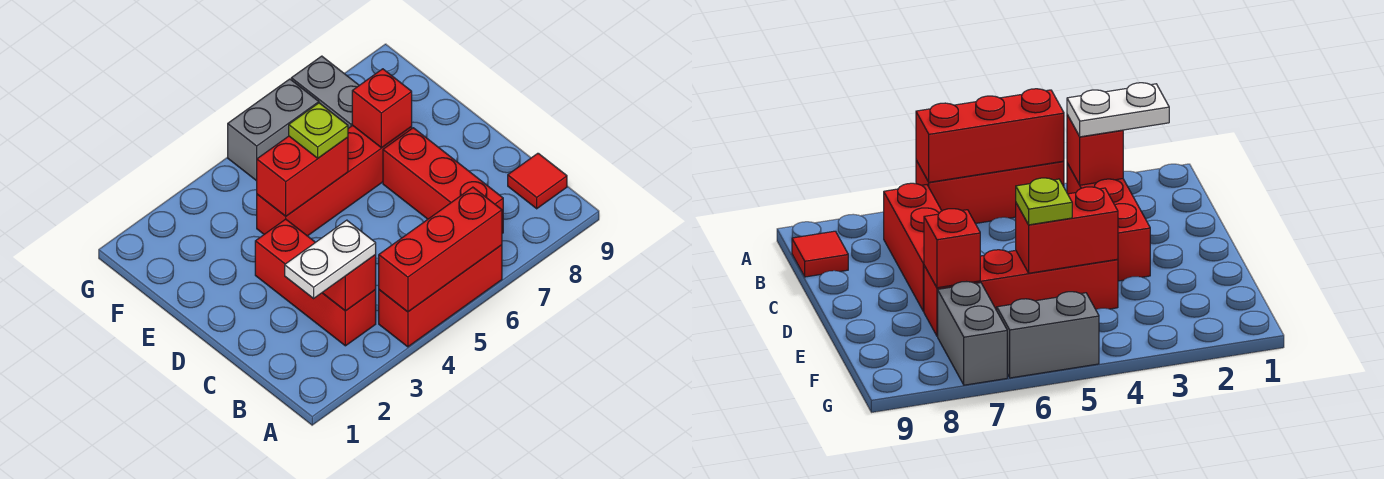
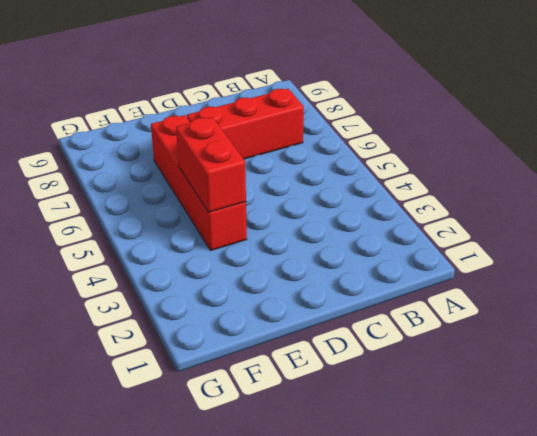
none -> red 1x3 brick [379,245,502,347]
none -> red 1x3 brick [255,219,376,346]
none -> red 1x1 tile [508,153,567,209]

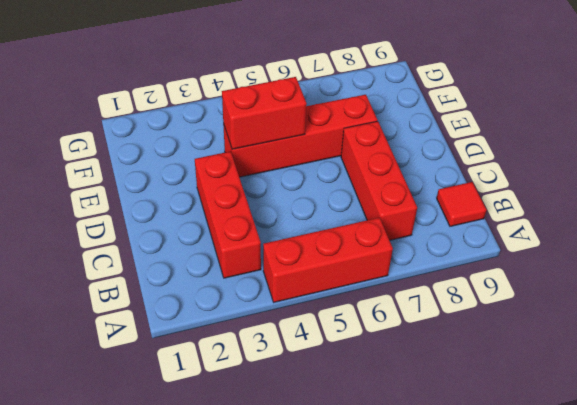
none -> grey 1x2 brick [291,56,359,128]
none -> grey 1x2 brick [228,79,319,181]
none -> red 1x3 brick [379,187,502,312]

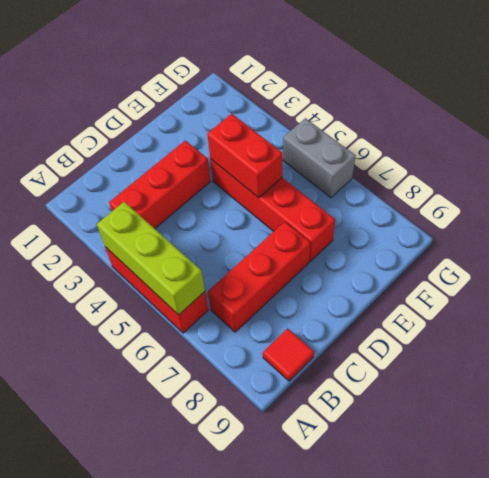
lime 1x3 brick [97,202,205,315] -> red 1x3 brick [379,187,502,312]
none -> grey 1x2 brick [291,56,359,128]
none -> red 1x1 brick [322,255,376,311]
none -> red 1x1 brick [352,69,412,148]

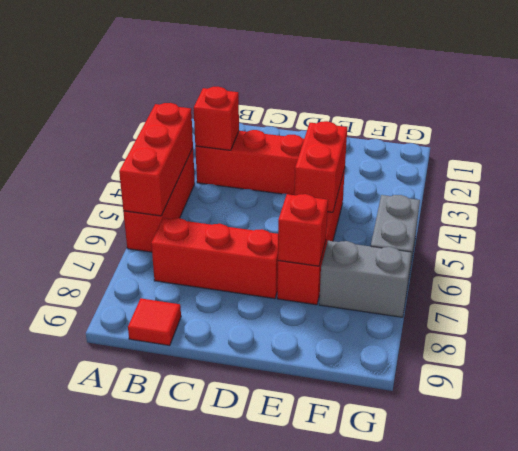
none -> white 1x2 plate [285,220,376,298]
none -> lime 1x1 plate [289,103,348,158]

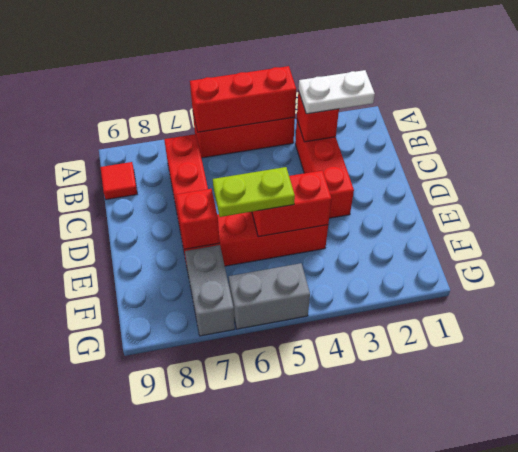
lime 1x2 plate [213,167,295,217] -> lime 1x1 plate [289,103,348,158]

